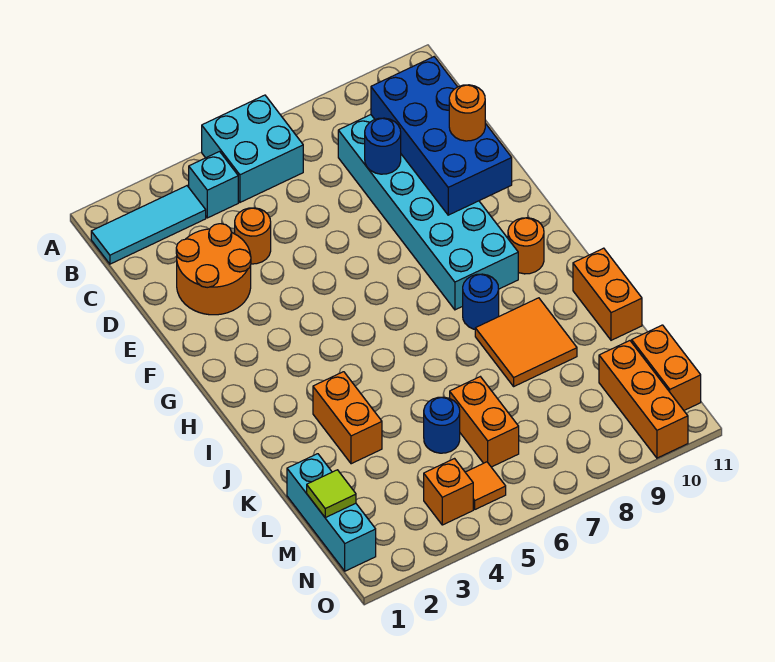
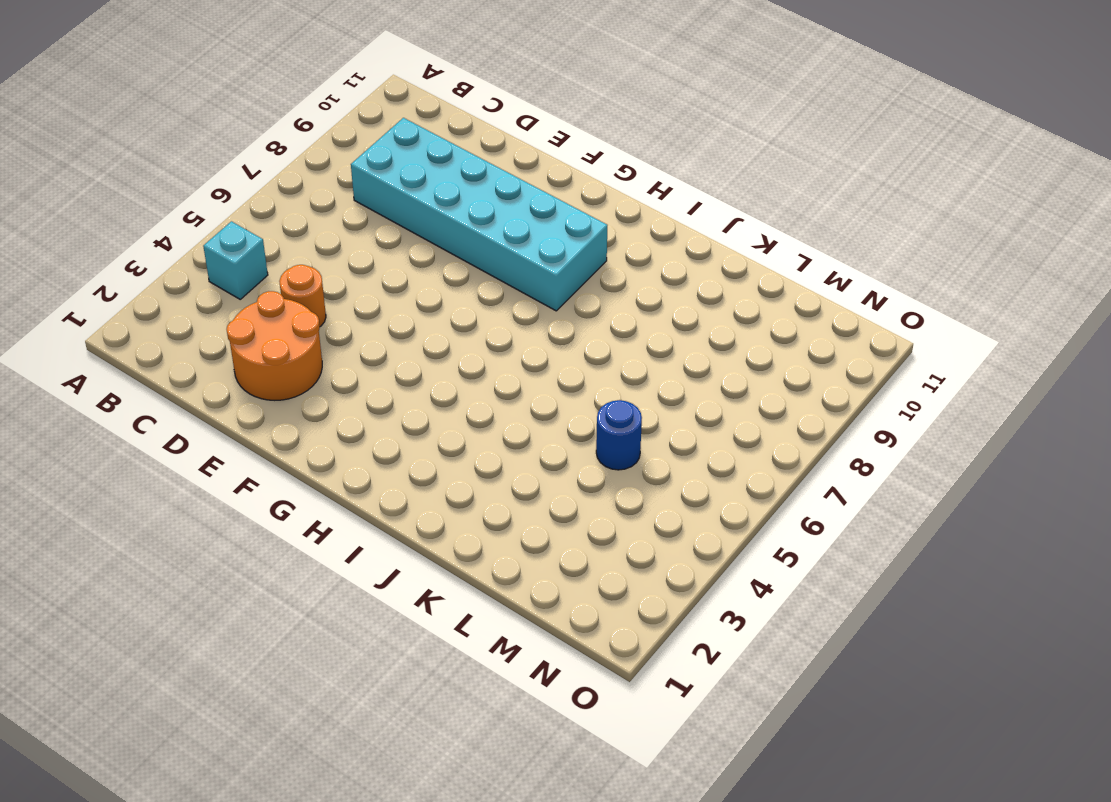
none -> cyan 2x2 brick [202,95,303,202]
none -> cyan 1x3 tile [91,186,206,264]
none -> orange 1x1 round brick [508,218,544,274]

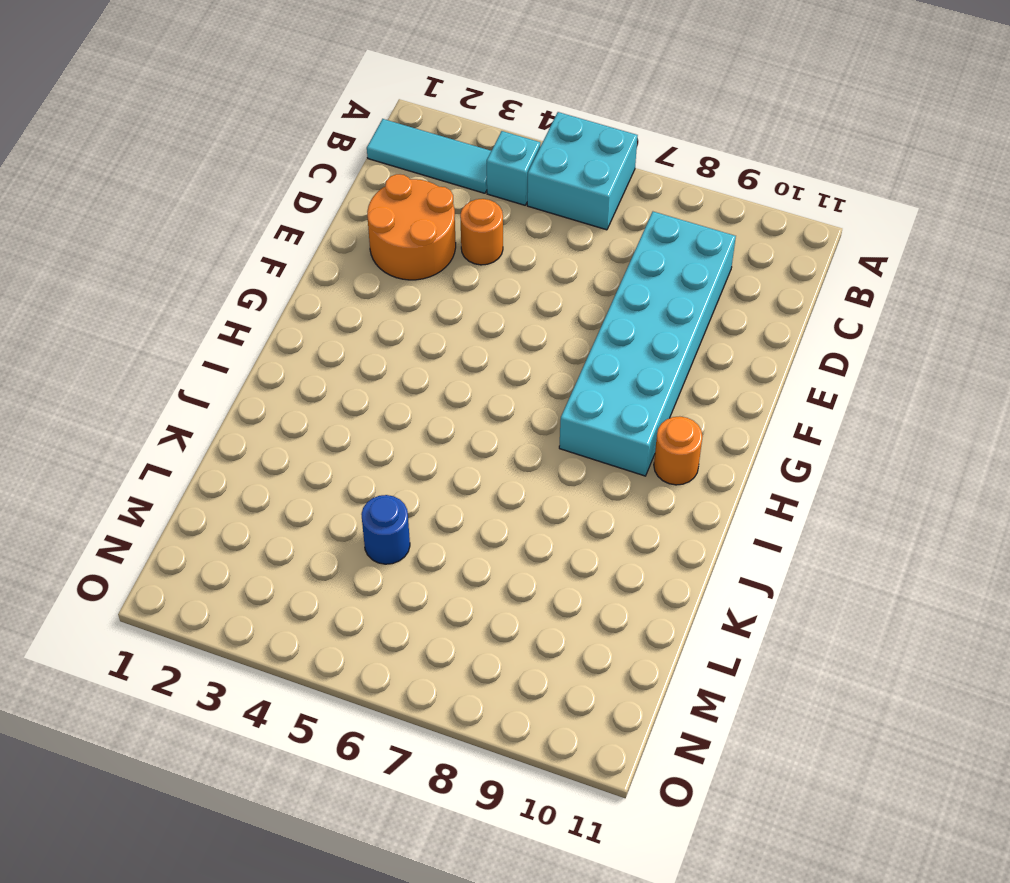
none -> blue 1x1 round brick [463,274,499,329]
none -> orange 1x2 brick [313,372,382,464]
none -> orange 2x2 tile [475,298,577,386]

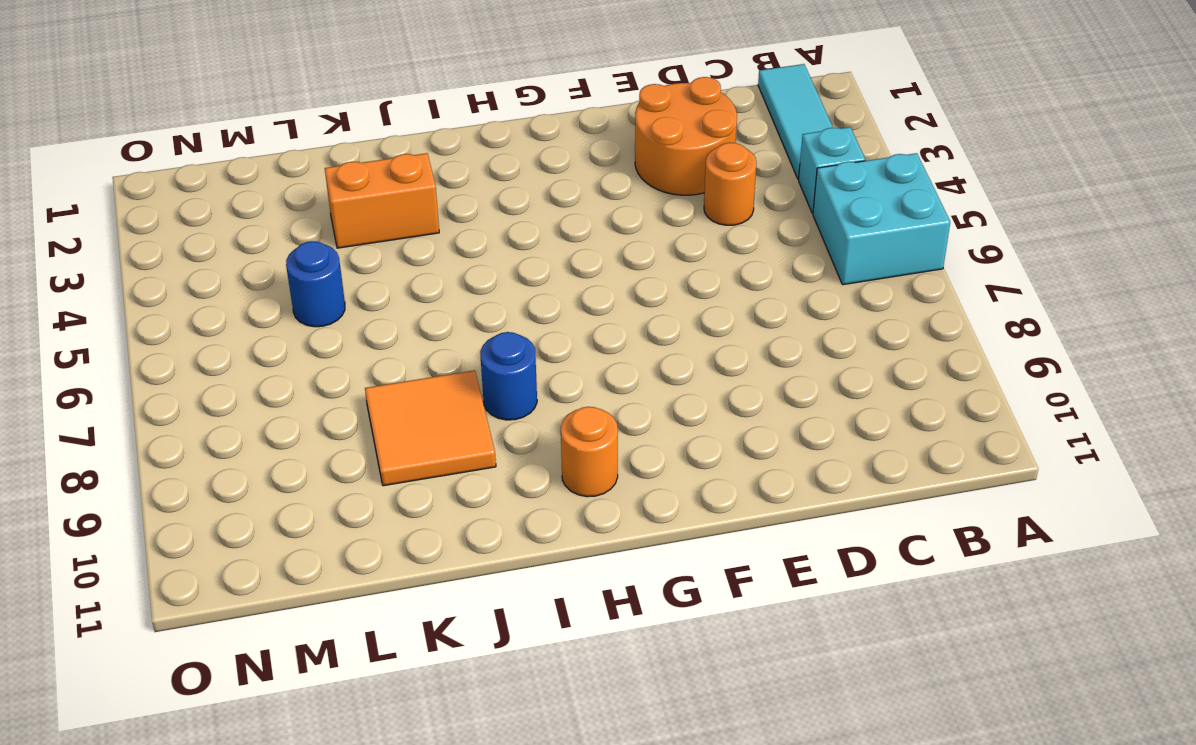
none -> cyan 2x6 brick [338,115,518,310]
none -> orange 1x2 brick [573,248,642,340]
none -> cyan 1x3 brick [287,454,376,571]

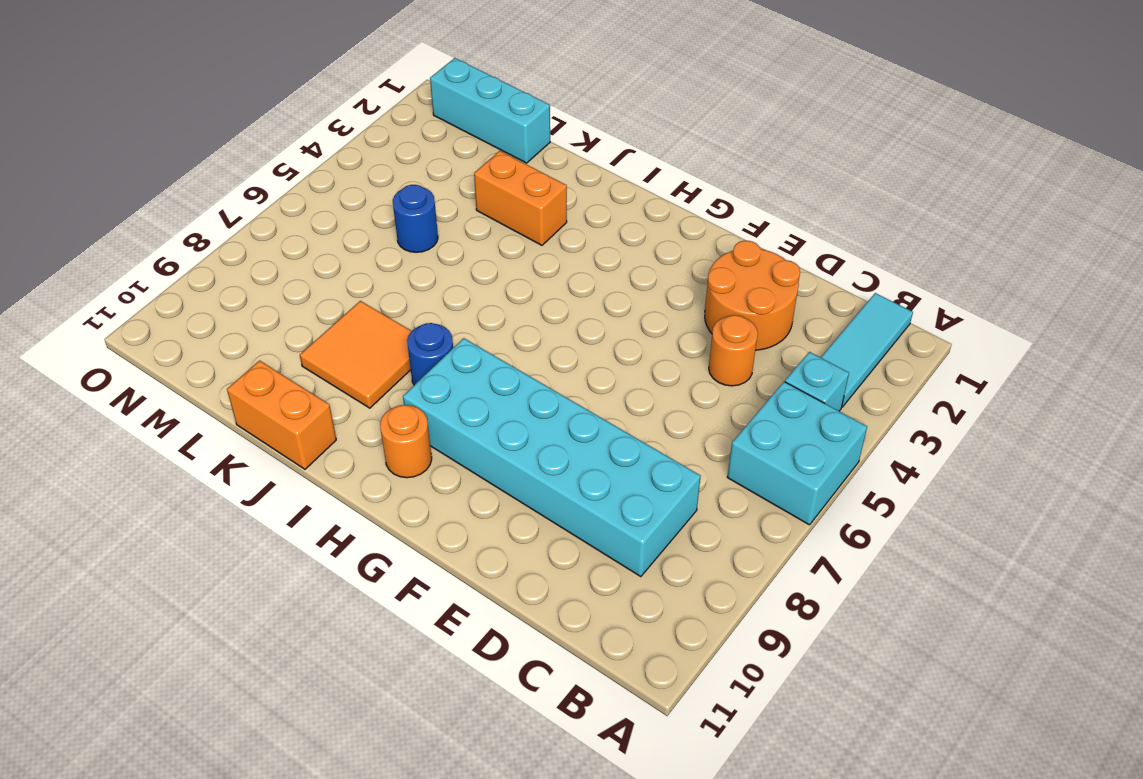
none -> orange 1x2 brick [450,377,519,467]
none -> orange 1x3 brick [599,341,688,458]
none -> orange 1x2 brick [632,325,701,410]

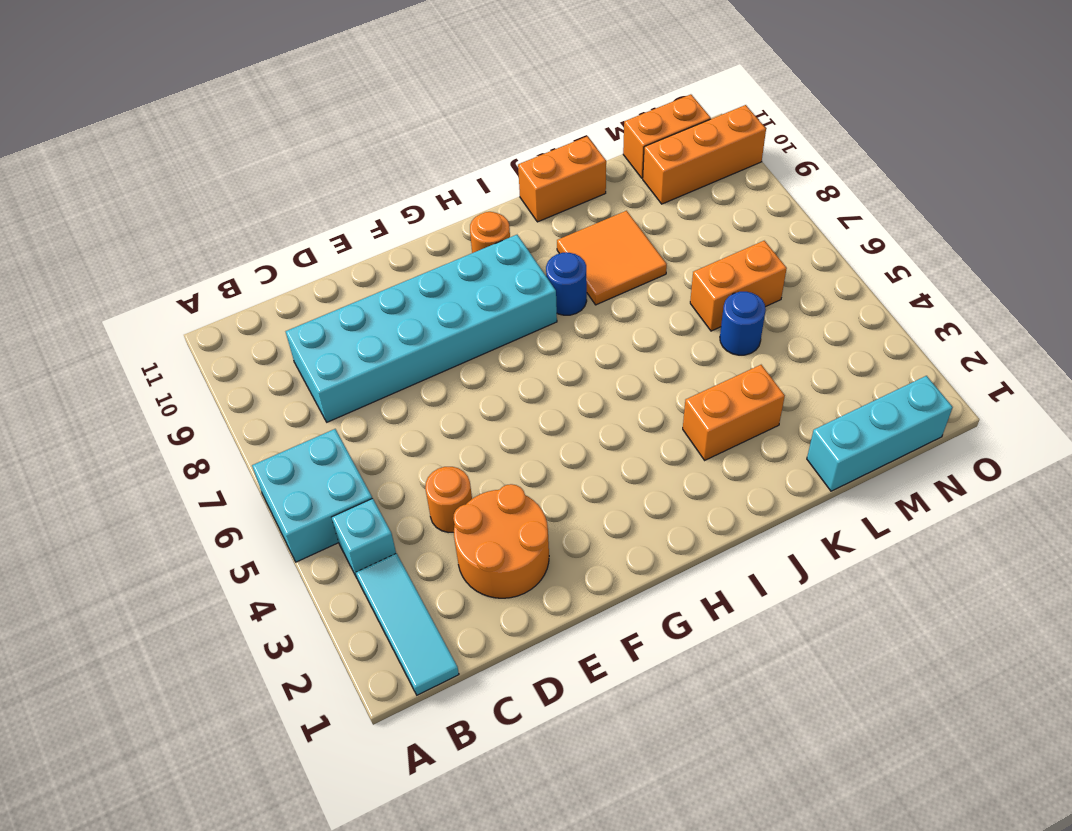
none -> orange 1x1 brick [424,459,473,525]
none -> orange 1x1 tile [465,462,506,509]
none -> blue 2x4 brick [371,57,512,215]

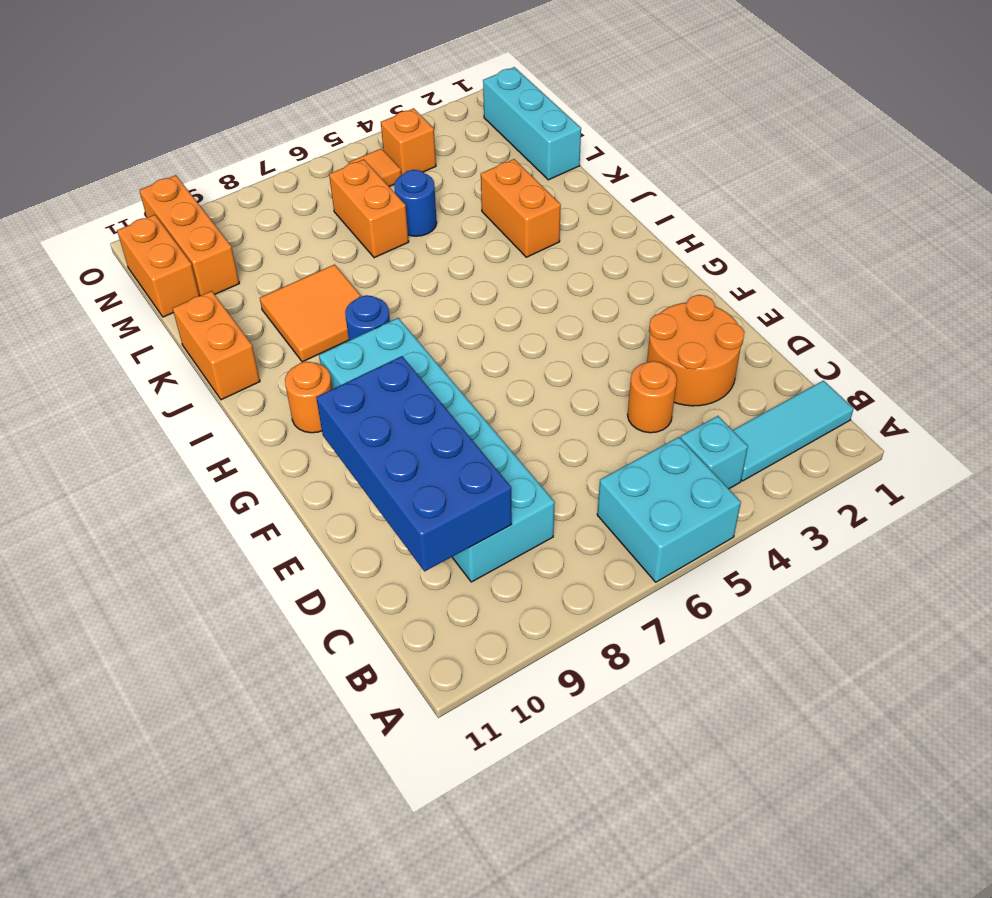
none -> blue 1x1 round brick [365,118,401,174]
none -> lime 1x1 tile [307,470,356,518]
none -> orange 1x1 round brick [449,85,485,141]

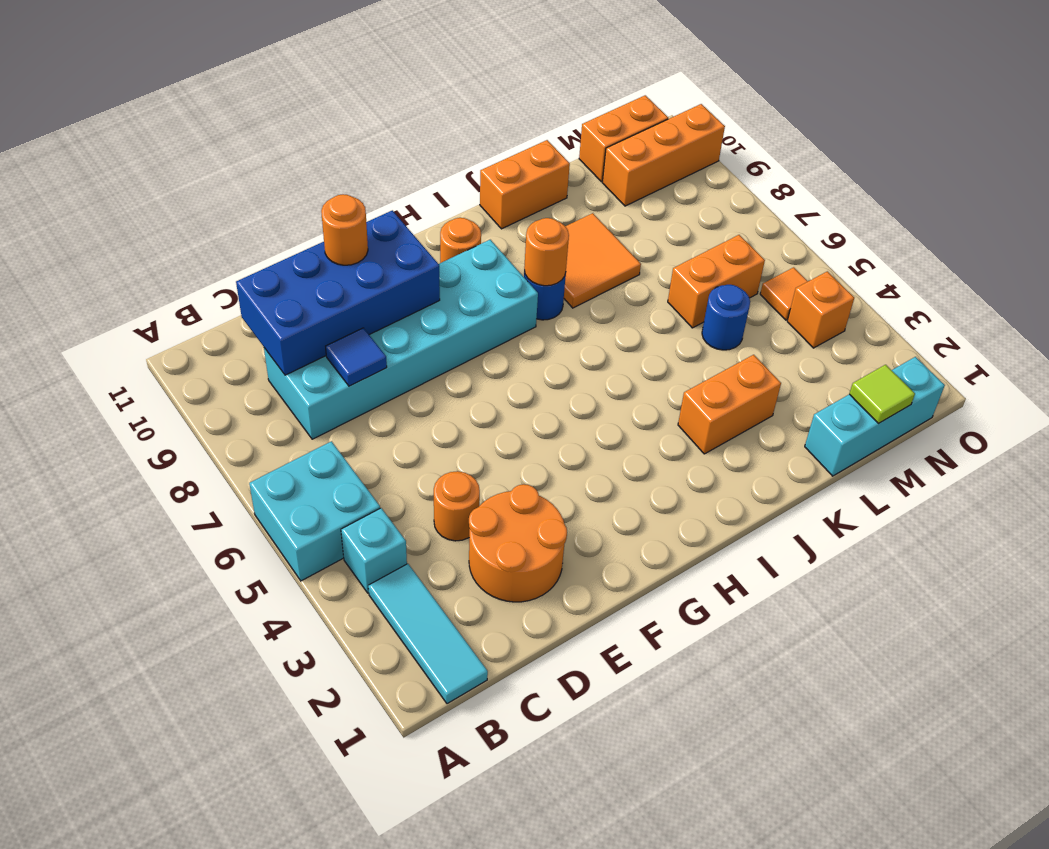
blue 1x1 tile [326,328,387,386] -> blue 1x1 round brick [365,118,401,174]
orange 1x1 round brick [524,218,569,286] -> none

